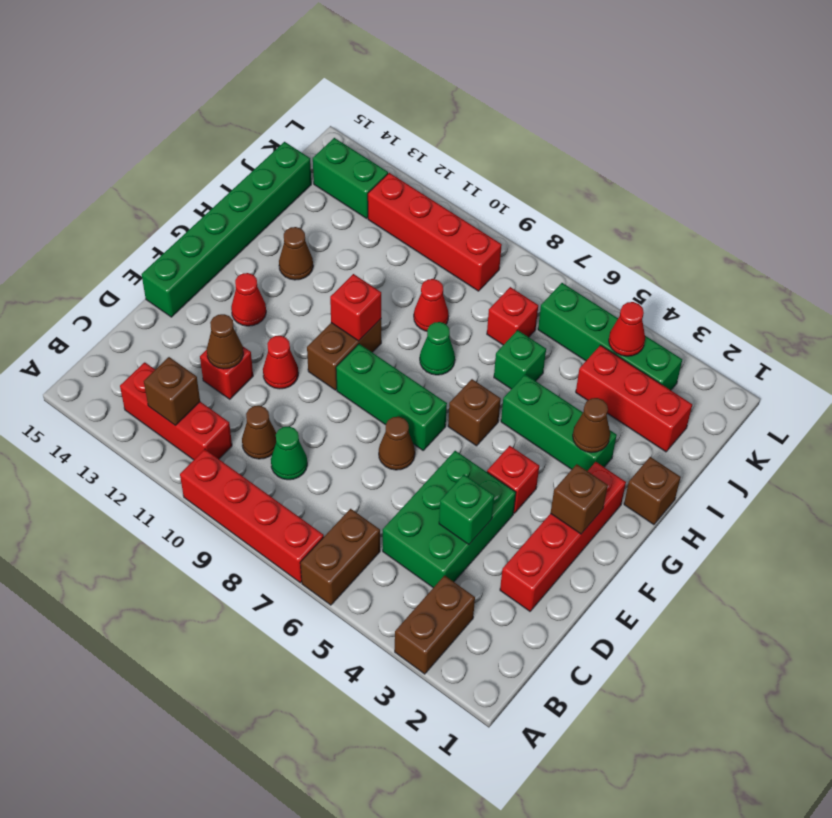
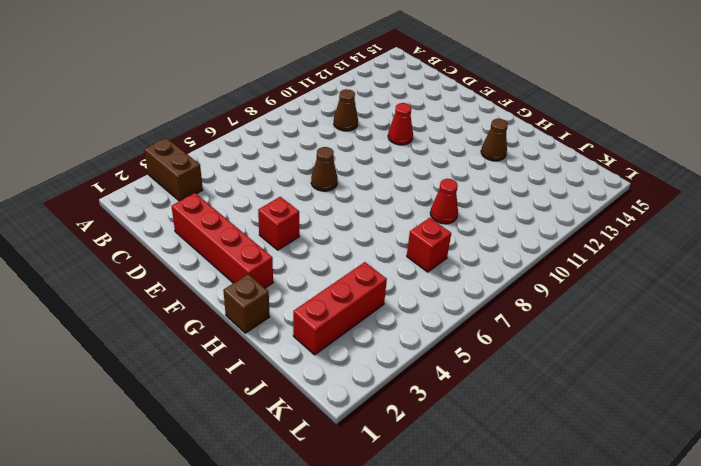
none -> brown 1x2 brick [300,509,380,605]
none -> red 1x4 brick [180,449,324,583]
none -> red 1x3 brick [120,362,232,460]
none -> green 2x3 brick [383,451,516,588]

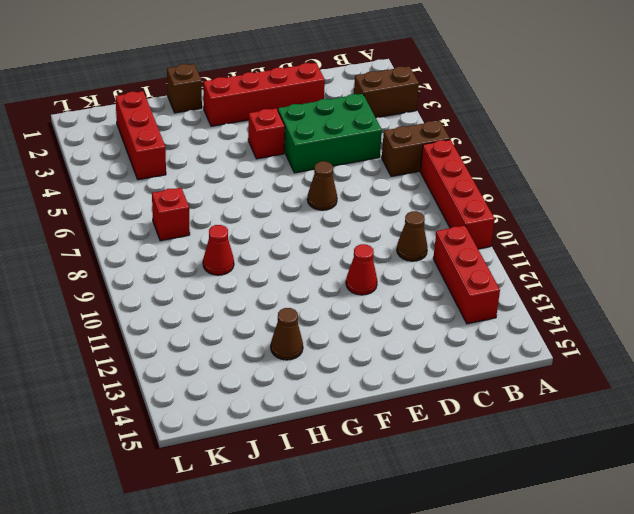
none -> green 1x1 cone [271,426,307,480]
none -> red 1x1 brick [200,347,253,399]
none -> green 1x6 brick [141,142,311,317]
none -> green 1x3 brick [336,344,447,450]

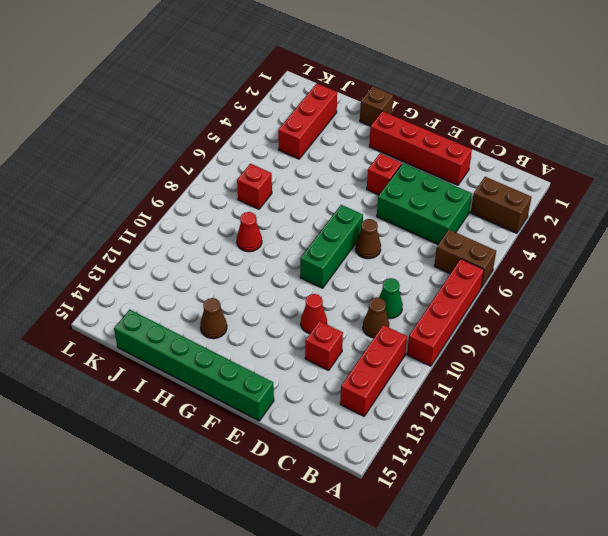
none -> brown 1x2 brick [307,319,381,390]
none -> red 1x1 cone [231,273,266,326]
none -> brown 1x1 brick [448,379,501,446]
none -> green 1x3 brick [501,374,617,471]

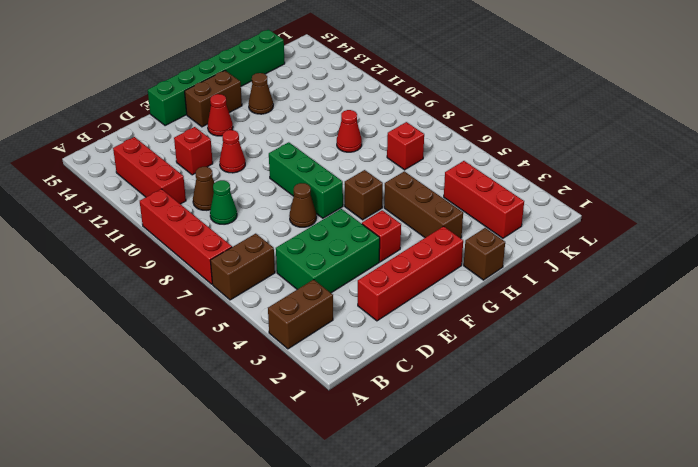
brown 1x2 brick [185,71,242,127] -> brown 1x2 brick moved to [307,319,381,390]
brown 1x3 brick [384,171,463,238] -> green 1x3 brick [501,374,617,471]
none -> green 1x1 cone [420,322,455,375]
none -> green 1x1 brick [494,330,546,389]
none -> green 1x4 brick [538,283,682,390]
none -> red 1x4 brick [368,173,502,291]

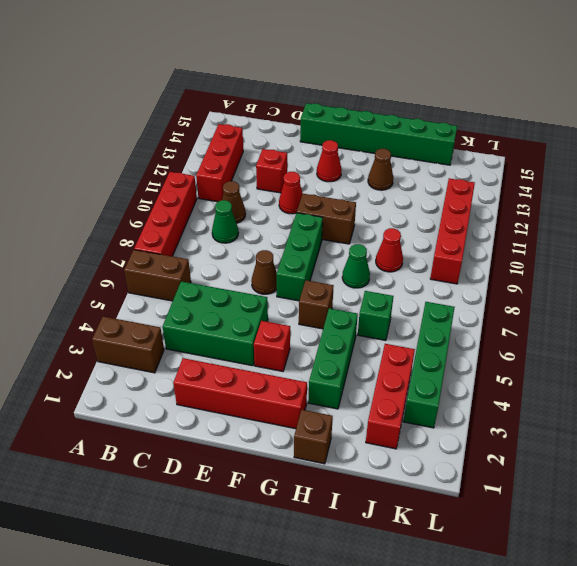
none -> red 1x1 brick [487,287,538,345]
none -> green 1x2 brick [313,138,388,218]
none -> brown 1x1 brick [144,357,200,425]
none -> green 1x1 brick [439,475,494,545]

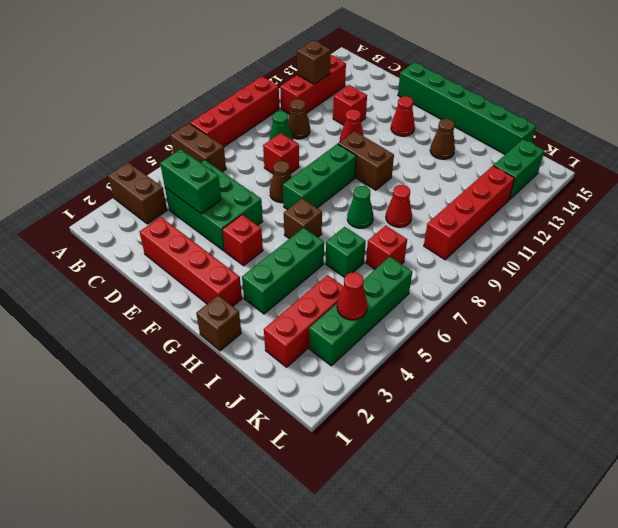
green 1x2 brick [160,149,221,214] -> green 1x1 brick [439,475,494,545]
red 1x1 brick [263,133,299,174] -> red 1x1 brick moved to [330,274,381,341]
none -> brown 1x1 cone [207,314,243,369]
none -> brown 1x1 brick [551,464,608,534]
none -> brown 1x1 cone [573,398,610,453]

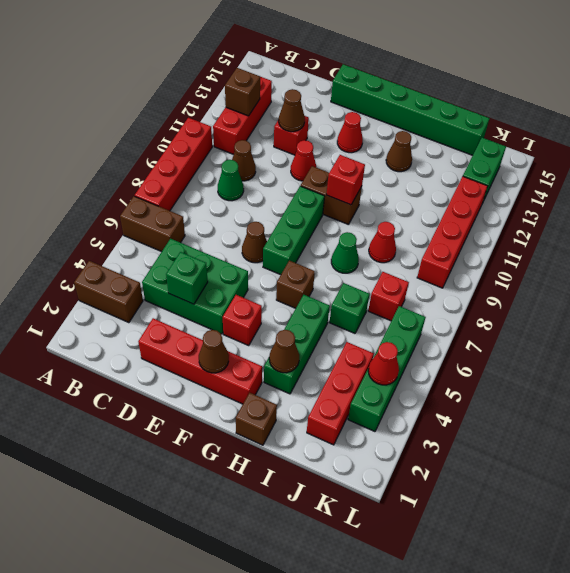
brown 1x1 cone [199,330,229,373] -> brown 1x1 brick [551,464,608,534]

